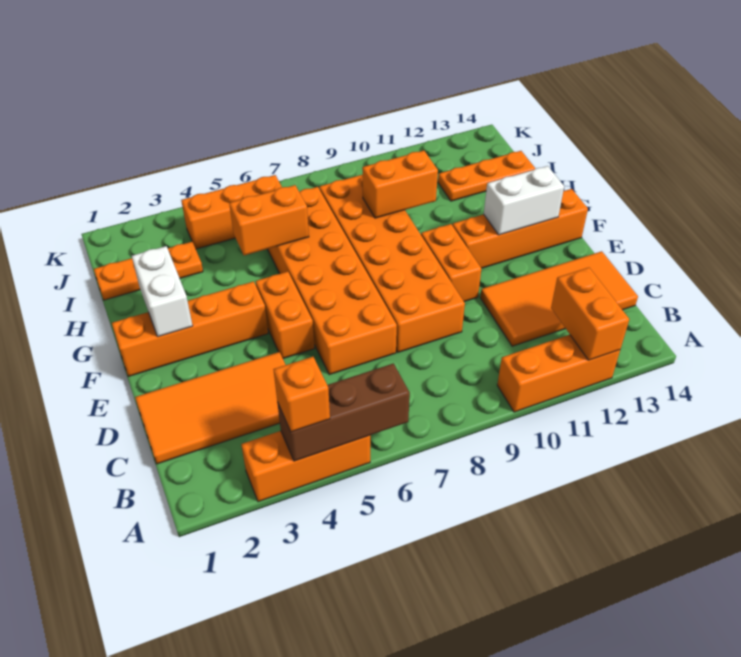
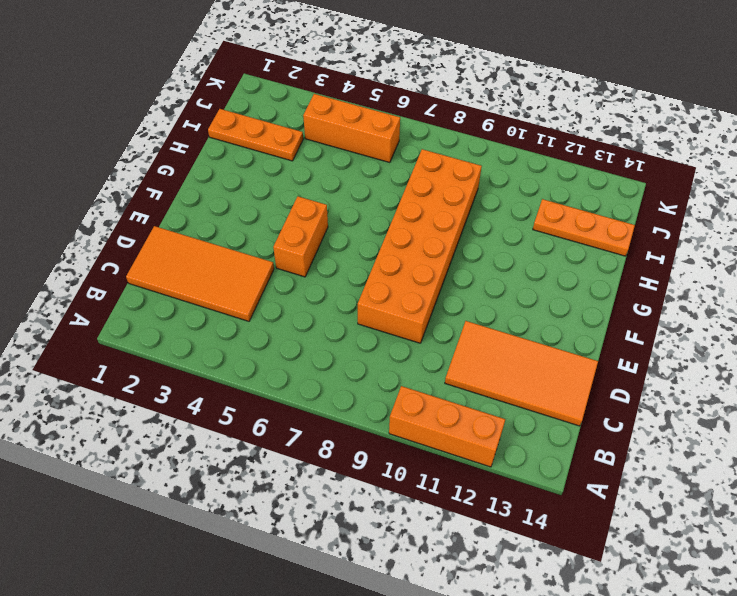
none -> orange 1x3 brick [241,431,370,502]
none -> orange 2x6 brick [268,187,397,375]
none -> orange 1x2 brick [421,224,481,302]

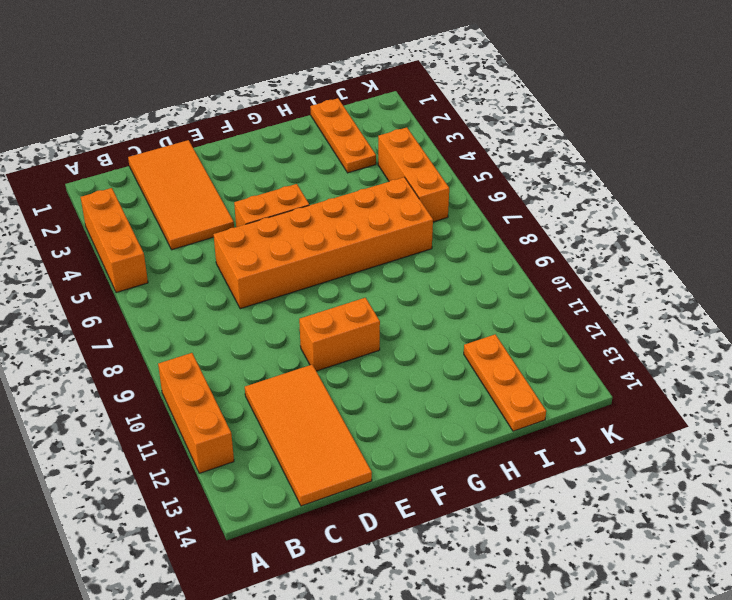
none -> orange 2x6 brick [319,175,465,352]
none -> orange 1x4 brick [112,281,268,377]
none -> orange 1x4 brick [453,189,588,268]

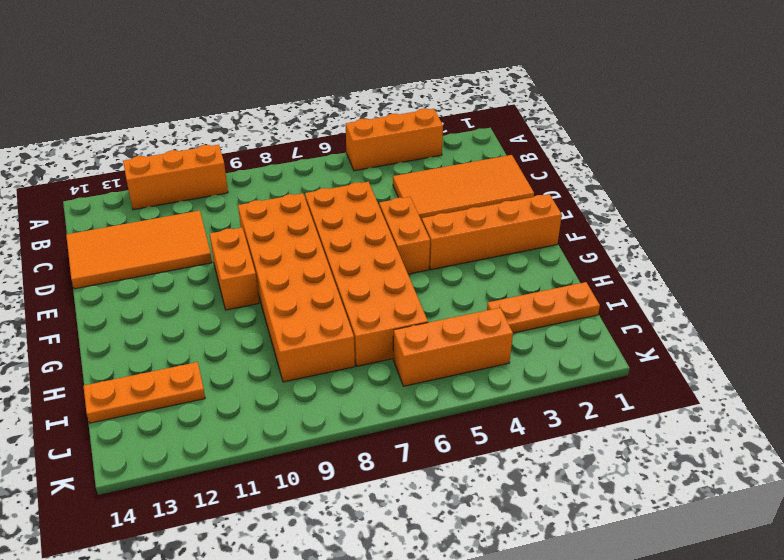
none -> orange 1x4 brick [453,189,588,268]
none -> brown 1x3 brick [277,363,410,461]
none -> orange 1x2 brick [551,268,629,360]

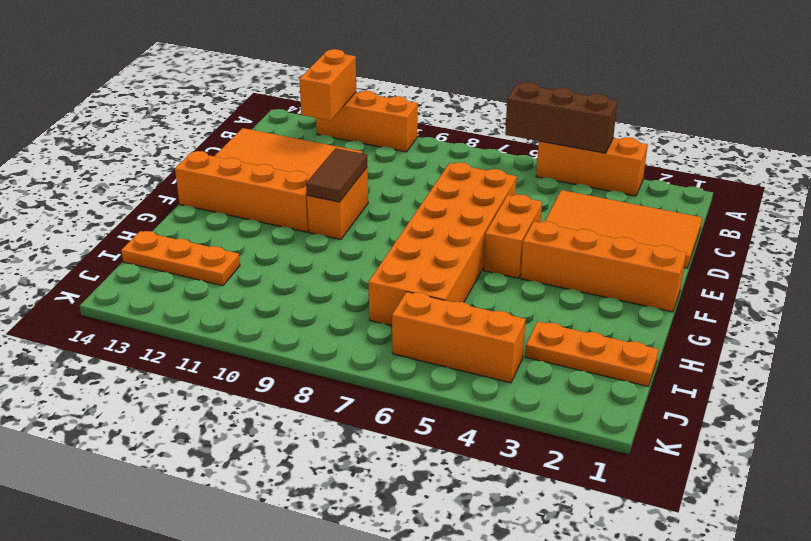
brown 1x2 tile [306,148,367,202] -> none
none -> orange 2x6 brick [319,175,465,352]
none -> white 1x2 brick [132,246,193,337]
none -> white 1x2 brick [484,166,564,235]

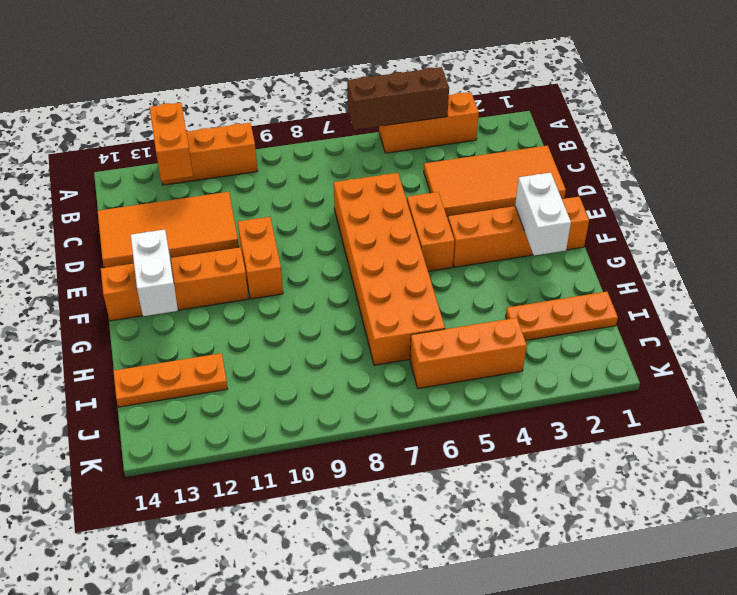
white 1x2 brick [131,230,178,316] -> white 1x2 brick turned to [484,166,564,235]
none -> orange 2x6 brick [319,175,465,352]
none -> orange 1x2 brick [229,185,309,255]
none -> orange 1x2 brick [362,151,438,218]

